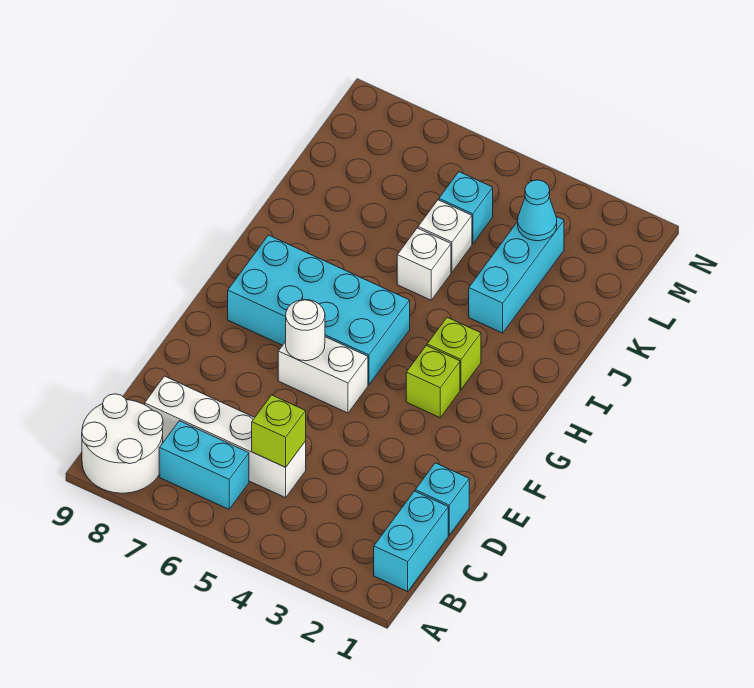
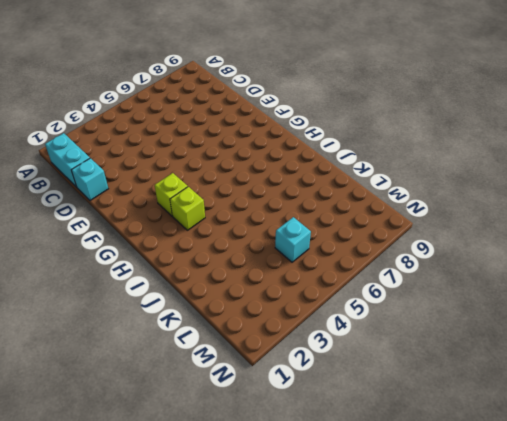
none -> white 2x2 round brick [82,394,163,493]
none -> cyan 1x2 brick [159,421,249,509]
none -> white 1x4 brick [145,376,306,498]

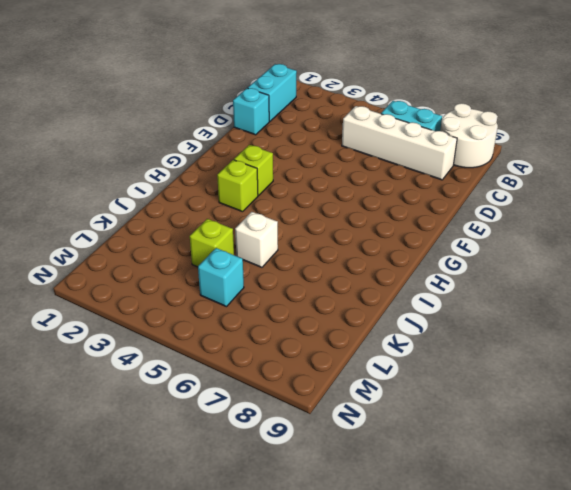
lime 1x1 brick [190,219,234,267] -> lime 1x1 brick moved to [252,395,306,467]
none -> white 1x2 brick [278,337,368,413]
none -> cyan 2x4 brick [228,235,410,385]
none -> cyan 1x3 brick [469,216,564,333]

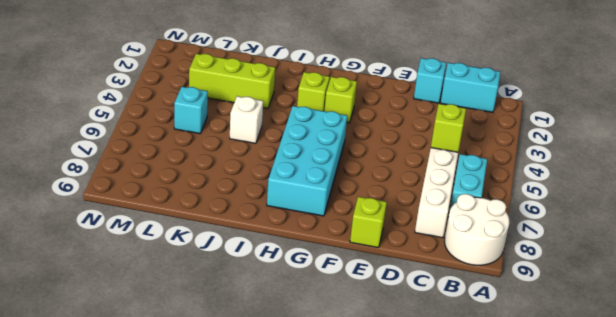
lime 1x1 brick [350,197,387,248] -> none
lime 1x3 brick [189,54,275,109] -> cyan 1x3 brick [469,216,564,333]
none -> white 1x2 brick [278,337,368,413]
none -> white 1x1 brick [418,200,472,272]
none -> white 1x1 round brick [286,300,325,361]

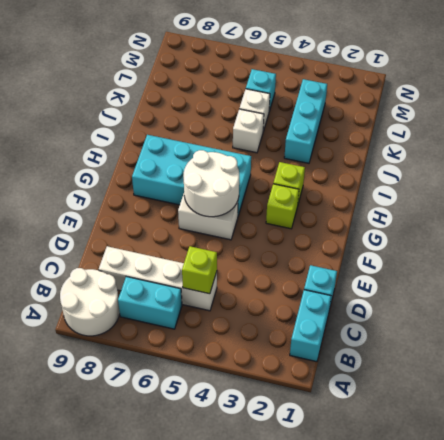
white 2x2 round brick [184,150,239,217] -> white 1x1 round brick [286,300,325,361]
none -> cyan 1x1 cone [518,180,557,241]

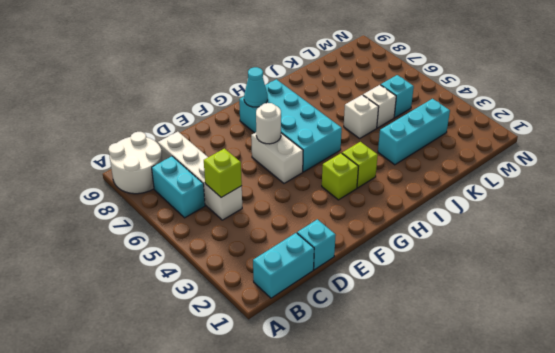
cyan 1x1 cone [244,67,268,107] -> cyan 1x1 cone moved to [518,180,557,241]

